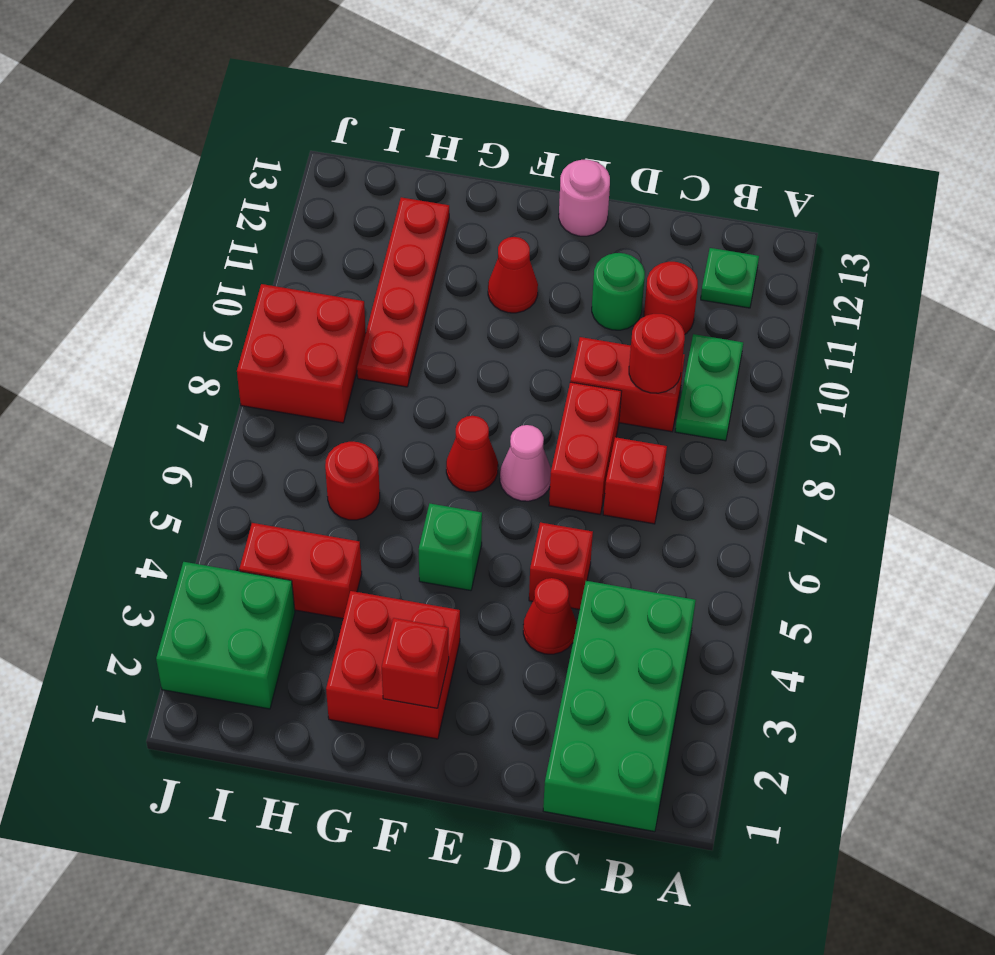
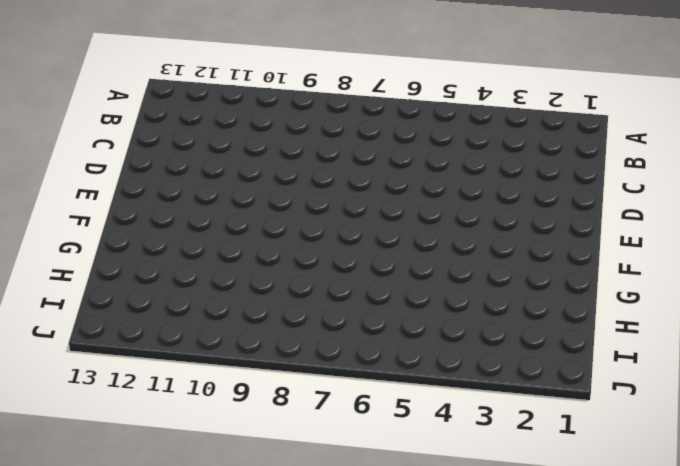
none -> green 2x4 brick [543,581,696,832]
none -> green 1x2 plate [675,334,743,441]
none -> green 1x1 plate [701,248,759,308]

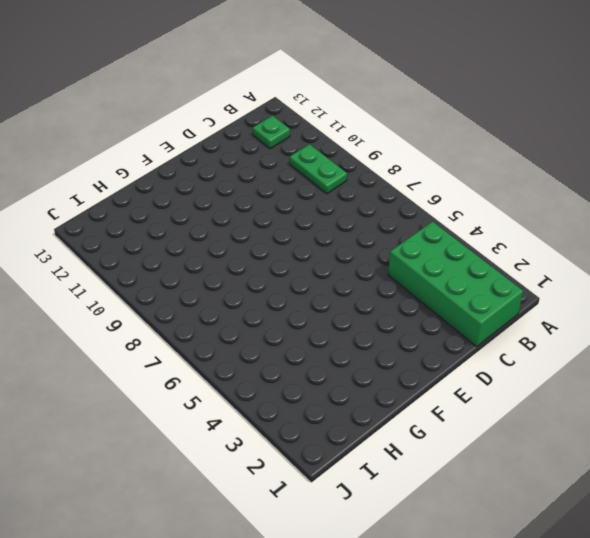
none -> red 1x1 brick [603,437,667,524]
none -> red 1x2 brick [570,337,685,432]
none -> red 1x1 round brick [644,262,698,334]

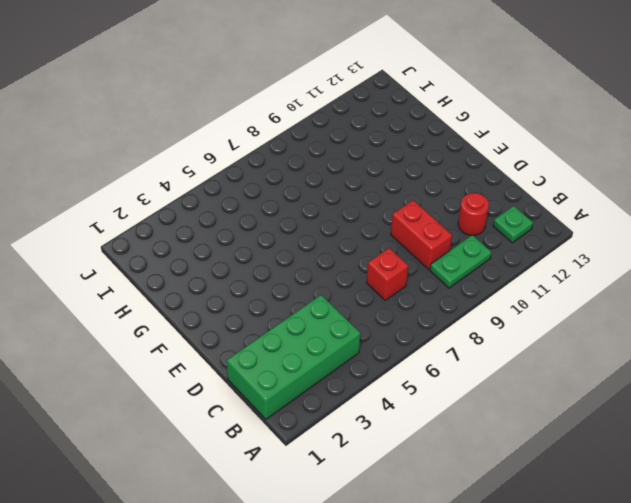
none -> red 1x1 cone [523,578,577,654]
none -> red 1x1 brick [529,522,593,610]
none -> red 1x2 brick [549,382,622,514]

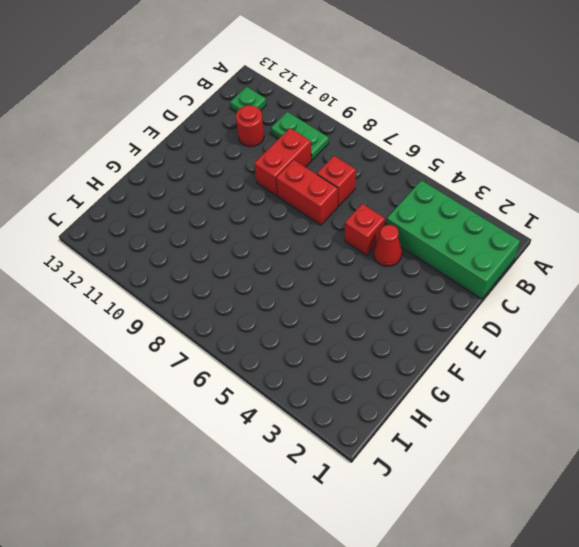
none -> green 1x1 round brick [592,253,645,330]
none -> pink 1x1 cone [500,425,551,501]
none -> pink 1x1 round brick [559,160,610,236]

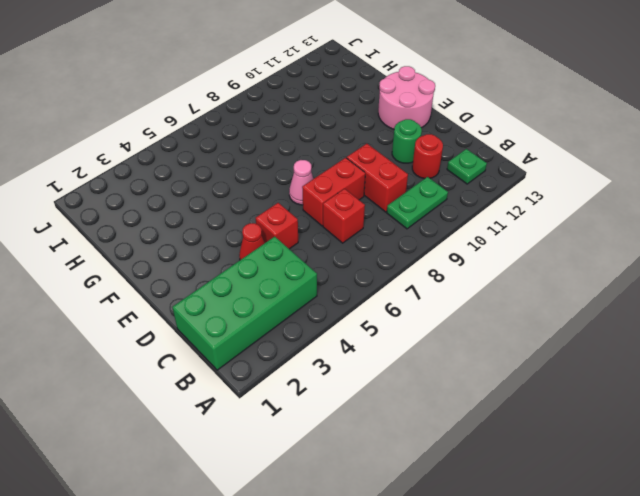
pink 2x2 round brick [378,66,435,129] -> pink 1x1 round brick [559,160,610,236]
none -> red 2x2 brick [326,591,460,739]
none -> green 1x1 brick [419,504,482,591]
none -> red 1x1 cone [446,416,498,492]

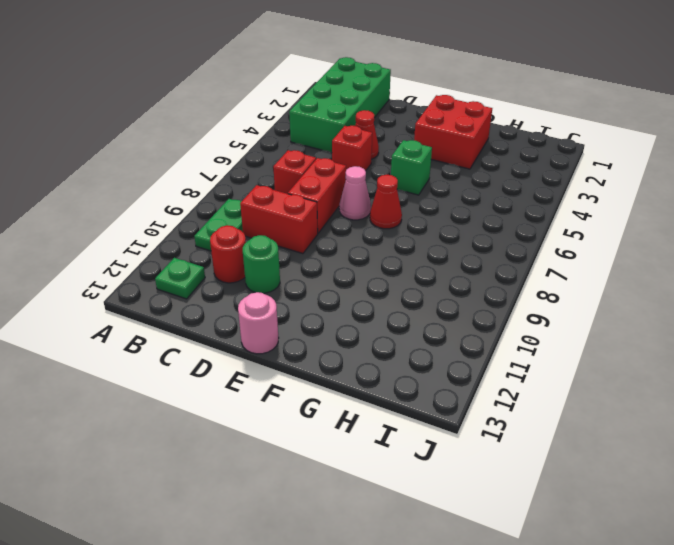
none -> red 1x1 cone [488,237,538,313]
none -> red 1x2 brick [239,523,362,619]
none -> red 1x1 round brick [325,442,380,520]

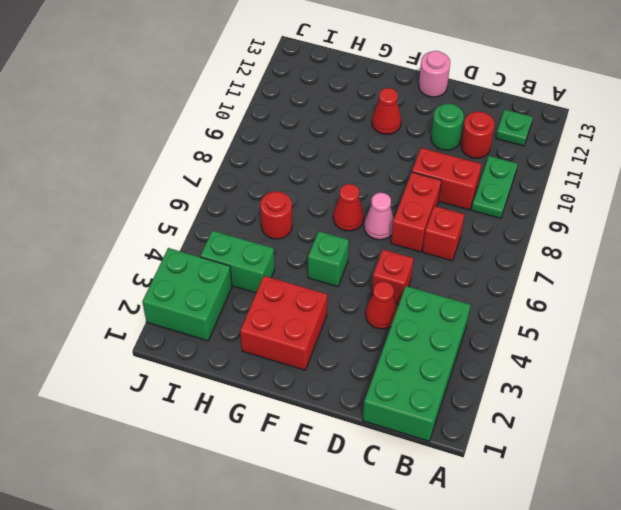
green 1x2 brick [200,231,275,293] -> red 1x2 brick [239,523,362,619]
none -> red 1x4 plate [357,197,449,387]
none -> red 2x2 brick [237,284,366,423]
none -> red 1x1 round brick [629,314,685,393]

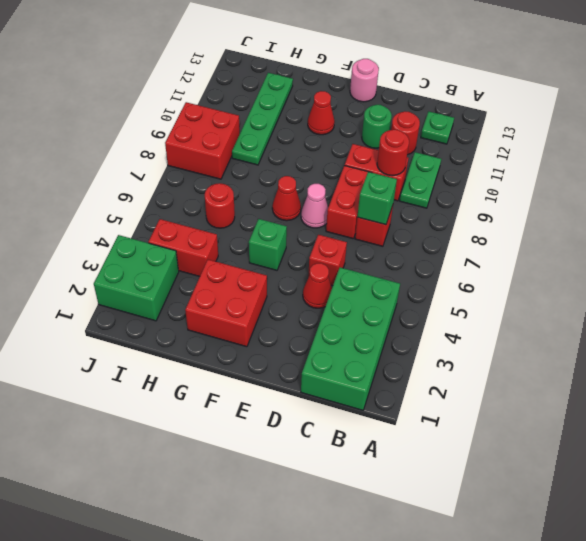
green 1x1 brick [357,172,397,225] -> none
green 1x4 plate [232,73,293,165] -> red 1x4 plate [357,197,449,387]
none -> red 1x1 brick [382,618,449,708]

